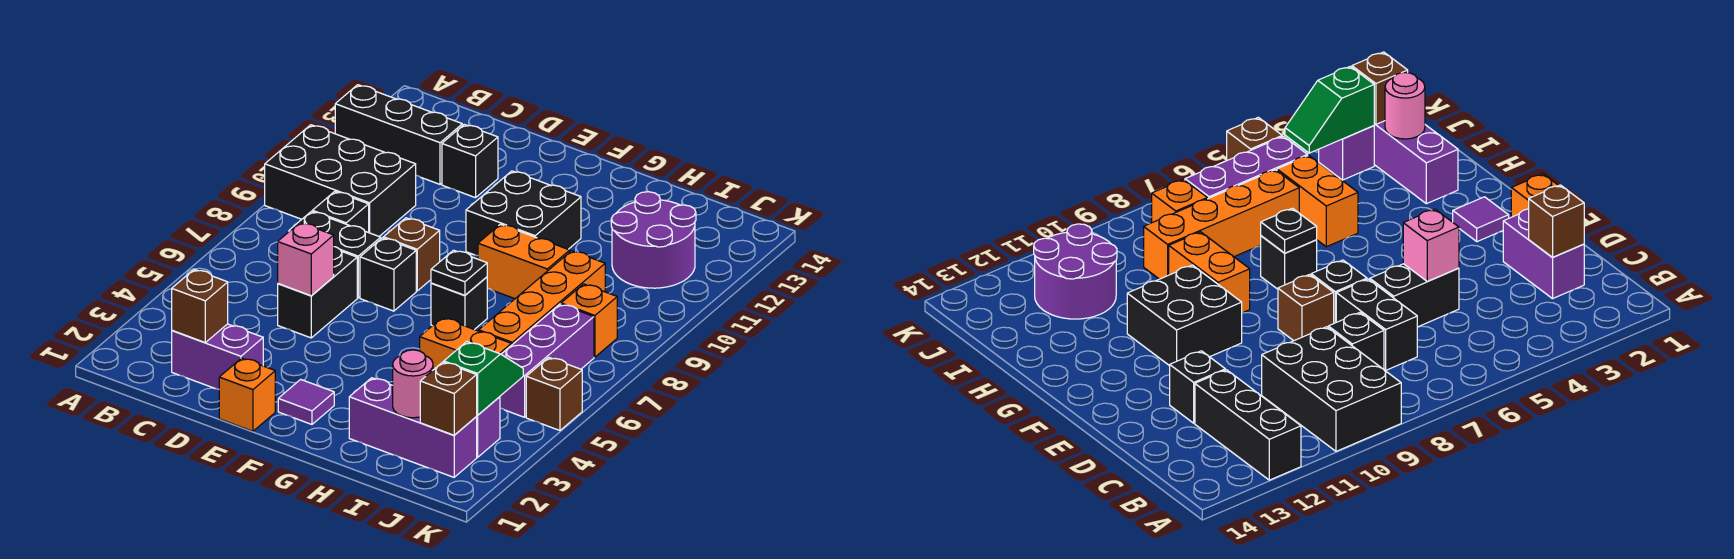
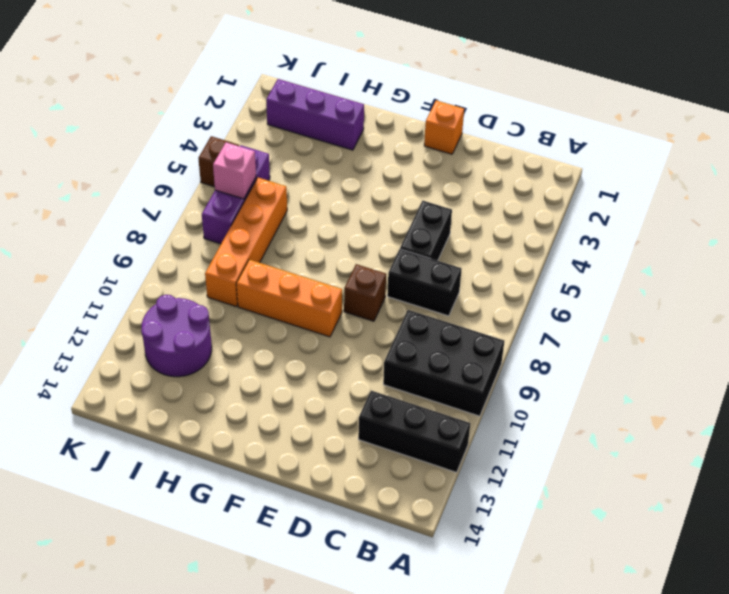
orange 1x3 brick [236,260,342,337] -> orange 1x2 brick [478,224,570,299]
pink 1x1 brick [213,143,256,199] -> pink 1x1 brick moved to [278,223,334,296]
none -> purple 1x2 brick [172,324,263,389]
none -> black 1x1 brick [312,192,369,232]
none -> black 1x1 brick [442,124,498,198]

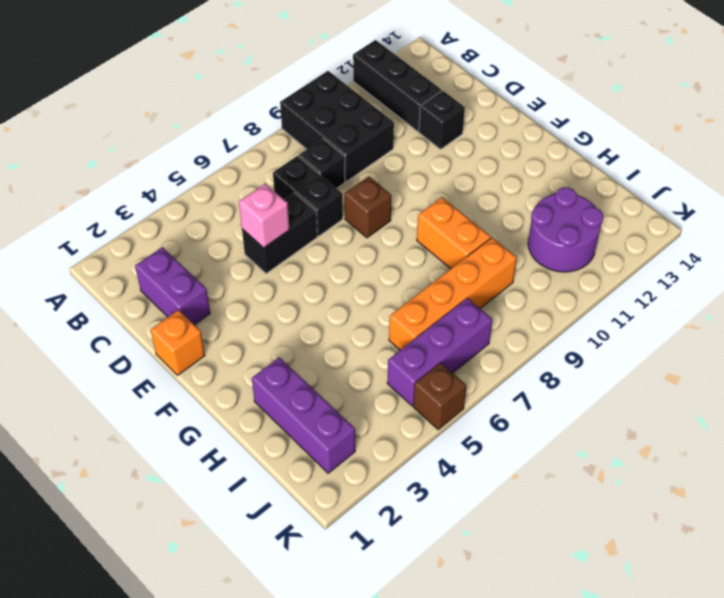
none -> black 1x1 brick [360,238,416,311]
none -> purple 1x1 tile [278,379,334,424]
none -> black 2x2 brick [466,171,581,255]

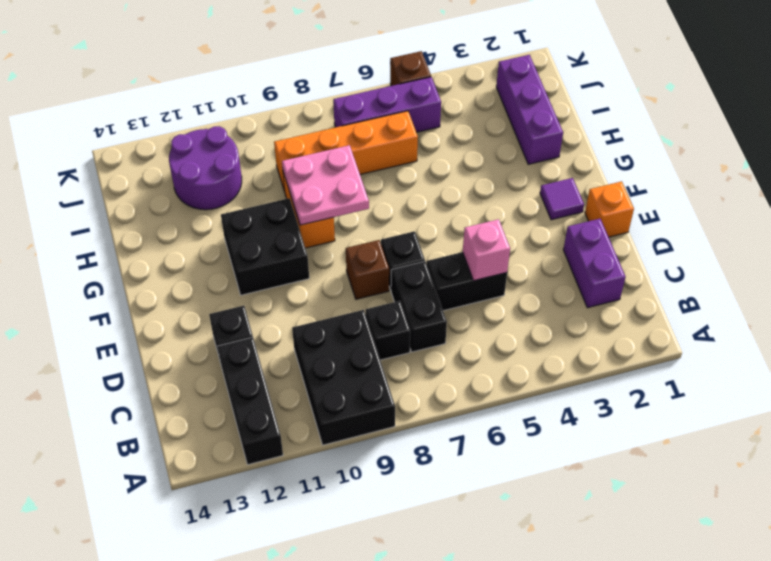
pink 2x2 plate [282,145,369,225] -> none
none -> black 1x1 brick [431,277,487,330]
none -> orange 1x2 brick [420,318,511,370]
none -> purple 1x1 brick [476,397,500,457]

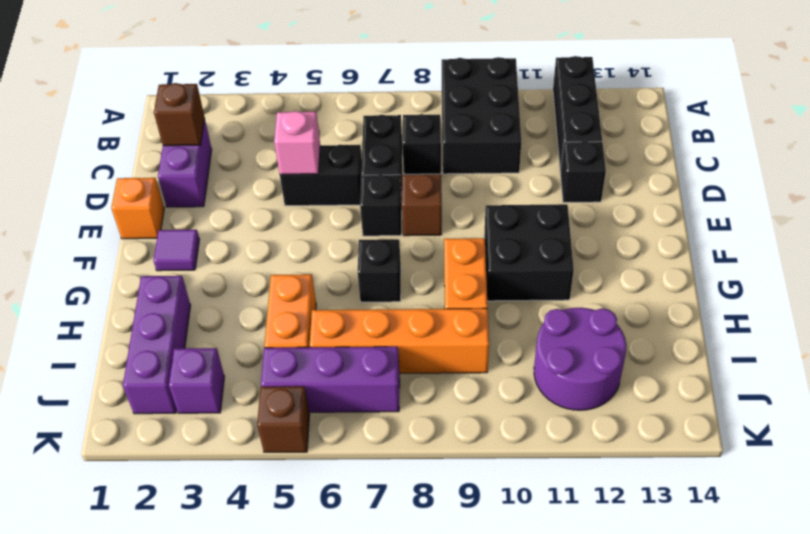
none -> orange 1x1 brick [561,284,617,357]
none -> black 1x1 plate [431,250,487,295]
none -> pink 1x1 round brick [393,350,433,418]

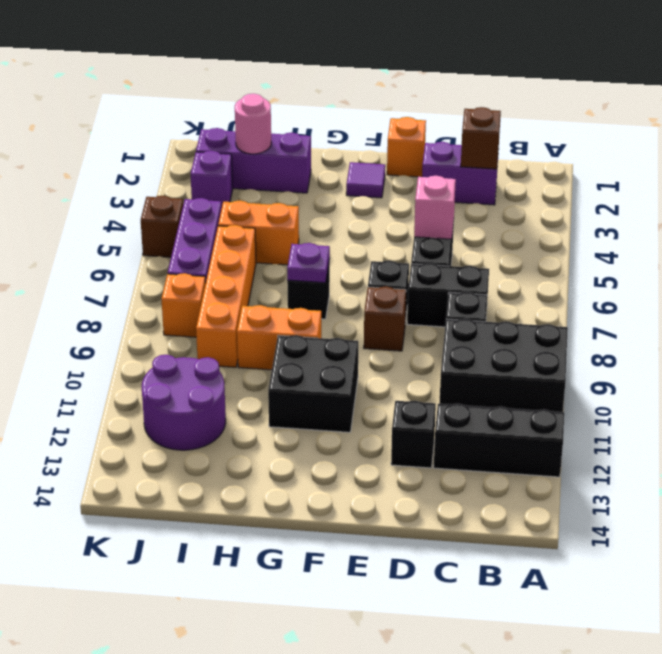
purple 1x1 plate [287,243,330,283] -> black 1x1 plate [431,250,487,295]
none -> brown 1x1 brick [420,362,477,435]
none -> green 1x2 slope [444,342,523,415]

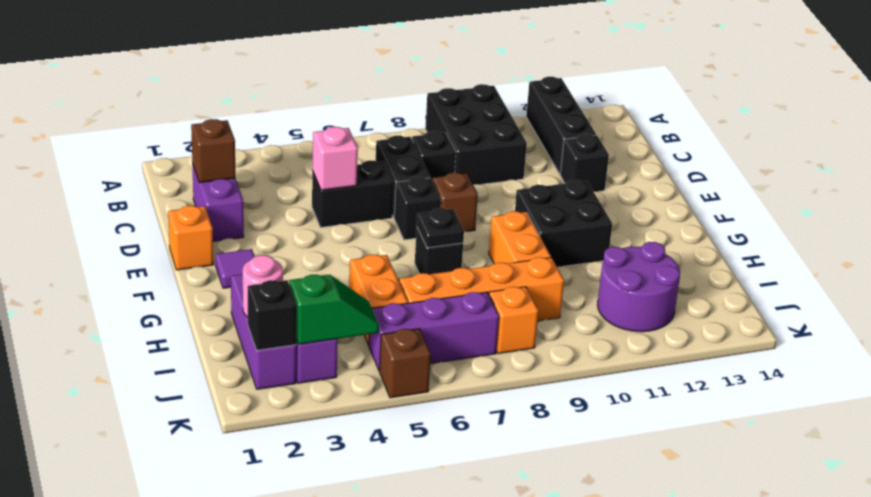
black 1x1 brick [248,280,297,350] -> brown 1x1 brick [420,362,477,435]

